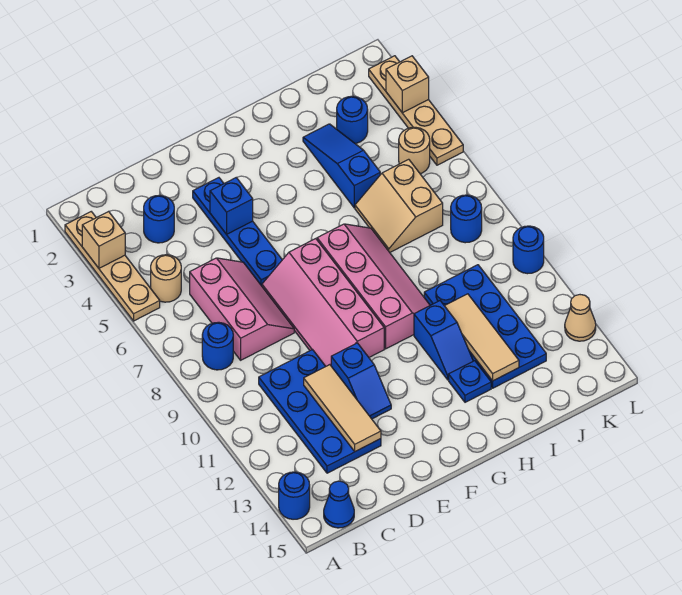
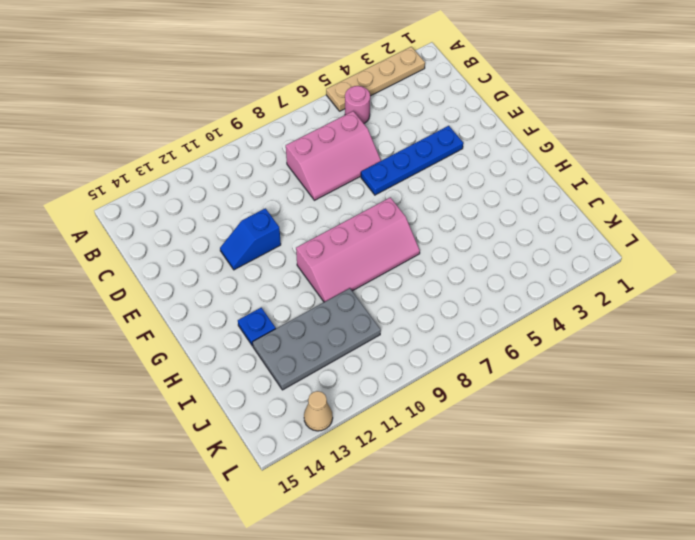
pink 1x1 round brick [345,86,370,123] -> tan 1x1 round brick [151,255,181,302]
grey 2x4 plate [252,288,381,390] -> blue 2x4 plate [424,265,546,388]
none -> blue 1x1 round brick [279,472,310,519]
none -> blue 1x1 round brick [202,322,233,370]
none -> blue 1x1 cone [324,481,354,528]

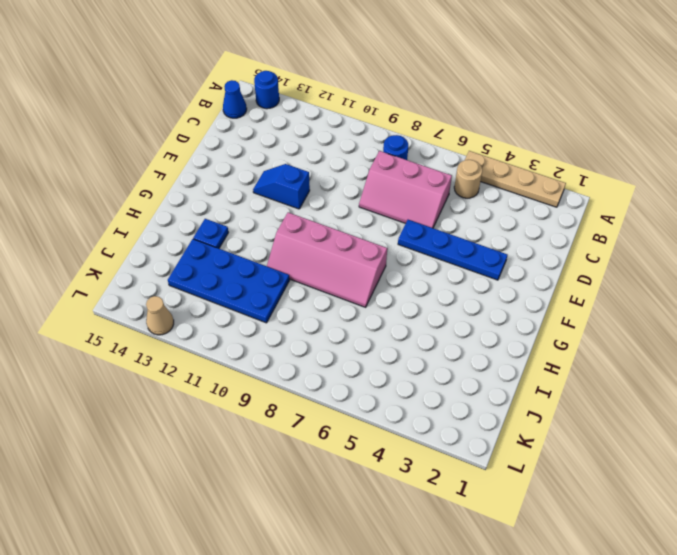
none -> blue 1x1 round brick [144,195,174,243]
none -> blue 2x4 plate [259,350,381,473]
none -> pink 2x4 slope [262,239,384,366]

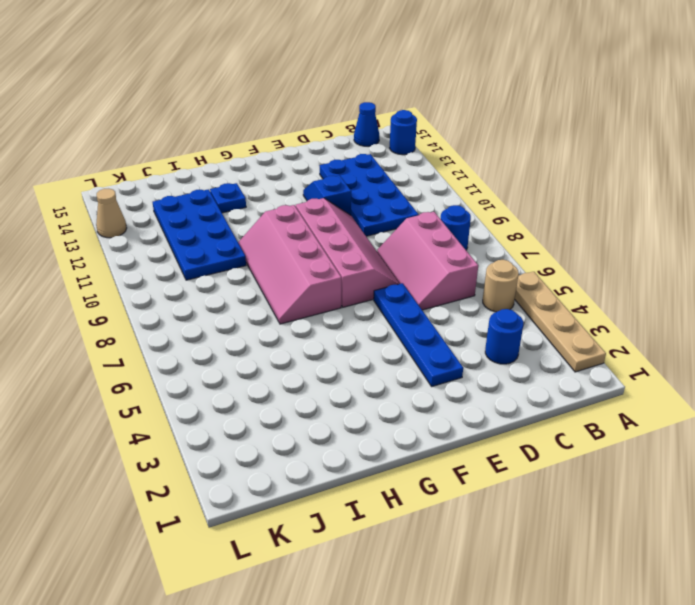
none -> blue 1x2 slope [414,301,473,380]
none -> blue 1x3 slope [303,124,380,208]
none -> tan 2x2 slope [355,159,443,252]

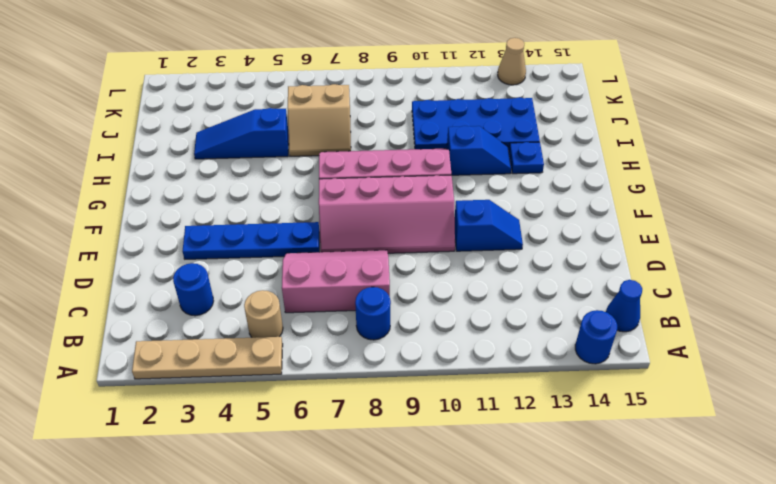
none -> blue 2x4 plate [259,350,381,473]
none -> blue 1x1 round brick [337,96,368,144]
none -> tan 1x1 round brick [399,127,430,174]

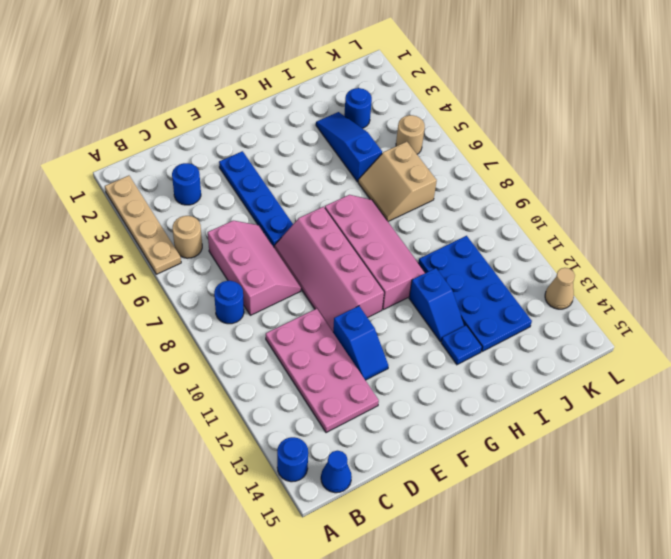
pink 2x4 plate [266,308,379,433] -> blue 2x4 plate [259,350,381,473]
none -> blue 1x1 round brick [451,195,482,243]
none -> tan 1x4 plate [369,56,463,165]
none -> blue 1x1 round brick [513,226,544,274]

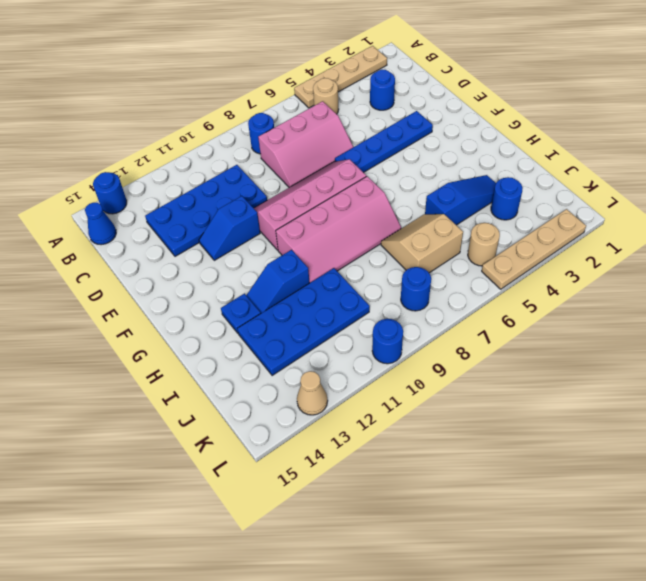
none -> tan 1x1 brick [82,211,125,268]
none -> tan 1x3 tile [304,365,381,451]
none -> blue 1x1 brick [210,178,253,234]

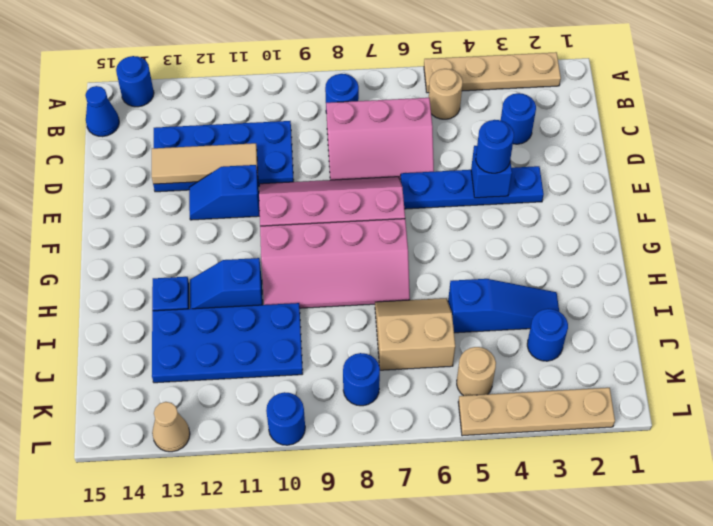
blue 1x1 round brick [476,120,514,173] -> none
none -> tan 1x1 brick [82,211,125,268]
none -> tan 1x3 tile [445,294,519,381]
none -> tan 1x1 brick [386,56,429,113]

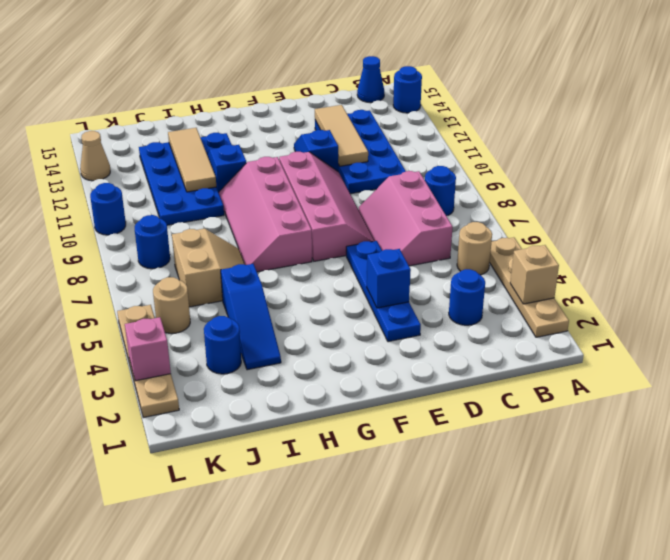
pink 1x1 brick [125,317,171,381] -> tan 1x1 brick [386,56,429,113]

